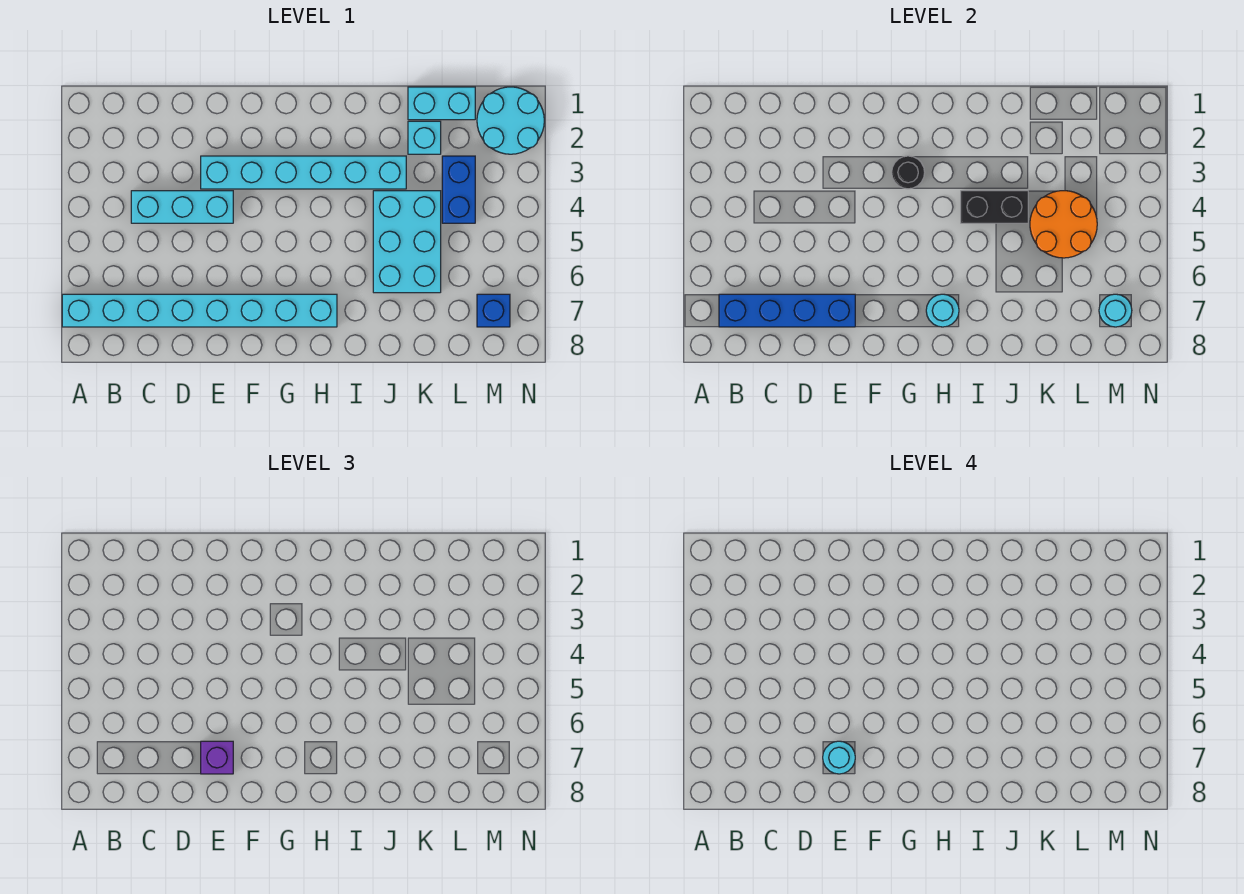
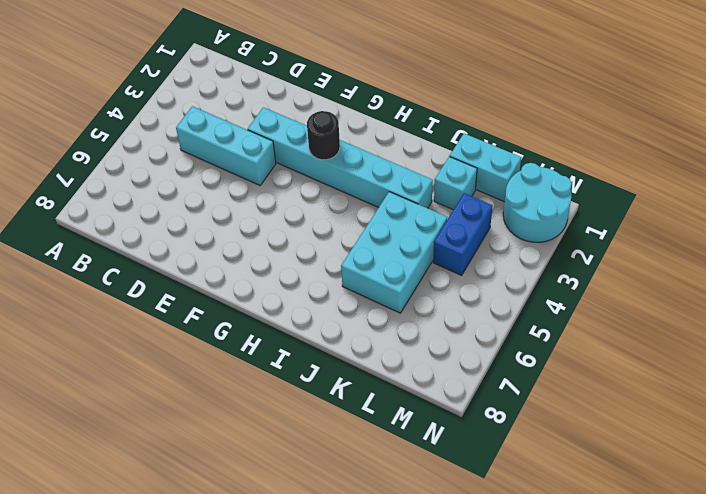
none -> cyan 1x8 brick [62,294,337,327]
none -> blue 1x1 brick [477,294,510,327]
none -> blue 1x4 brick [719,294,855,327]

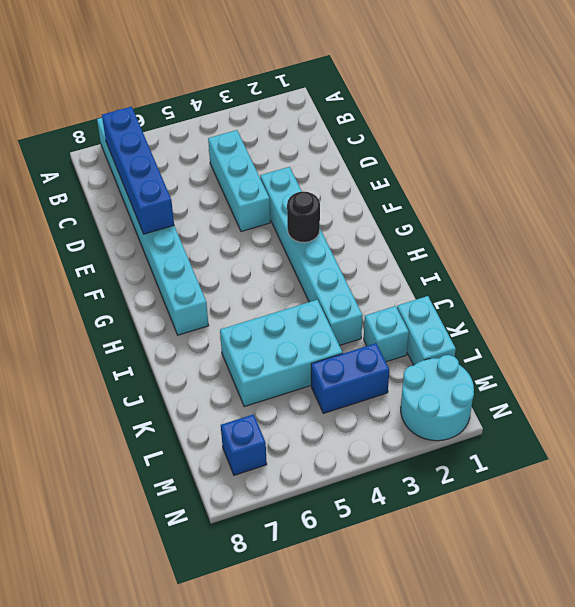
none -> cyan 1x1 round brick [926,294,959,327]
none -> black 1x2 brick [961,191,1028,223]
none -> orange 2x2 round brick [1030,191,1097,258]

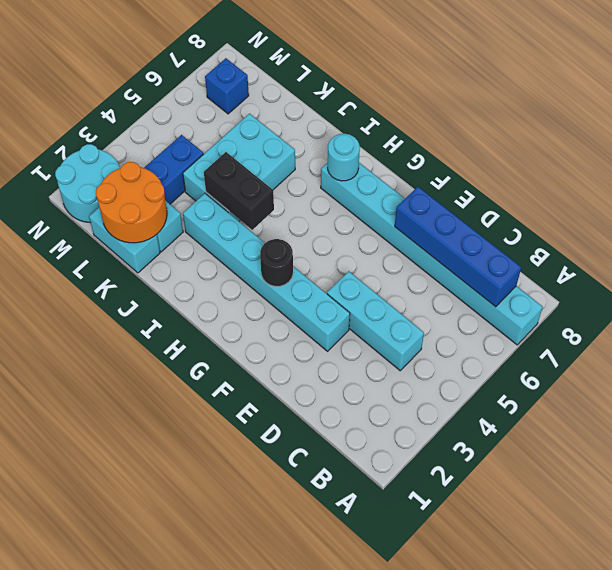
orange 2x2 round brick [96,162,167,243] -> orange 2x2 round brick moved to [1030,191,1097,258]
none -> cyan 1x1 round brick [1099,294,1132,327]
none -> purple 1x1 brick [201,741,233,774]
none -> cyan 1x1 round brick [823,741,855,774]

